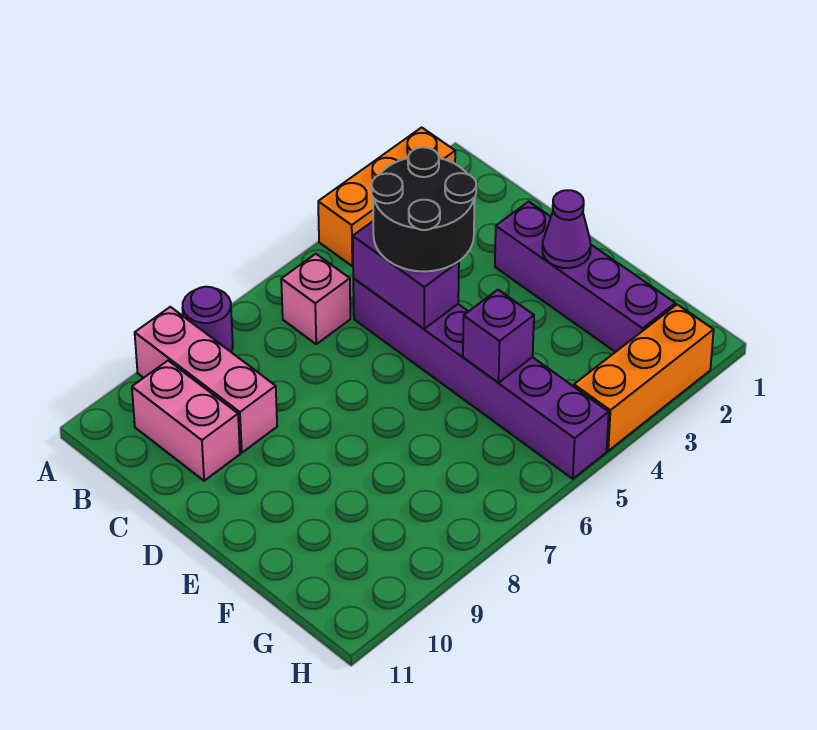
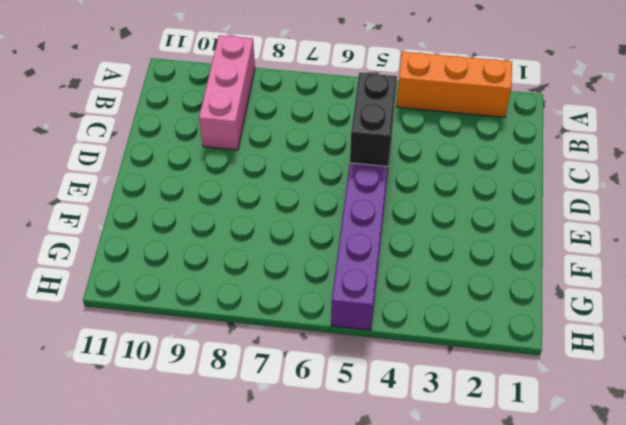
black 1x2 brick [350,73,397,167] -> purple 1x2 brick [353,221,459,329]
none -> purple 1x1 round brick [182,287,233,352]
none -> pink 1x1 brick [281,254,350,344]
none -> pink 1x2 brick [132,361,240,481]

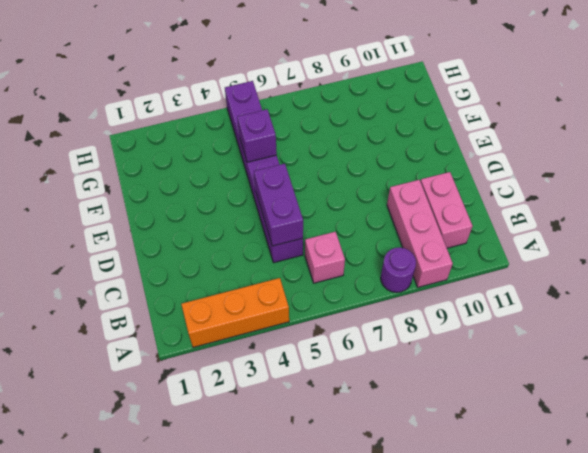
none -> purple 1x4 brick [495,202,675,352]
none -> orange 1x3 brick [574,304,714,451]
none -> purple 1x1 cone [542,190,591,268]

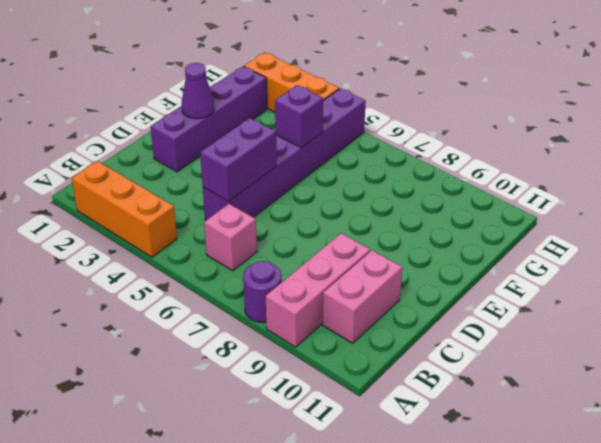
none -> black 2x2 round brick [371,147,476,271]

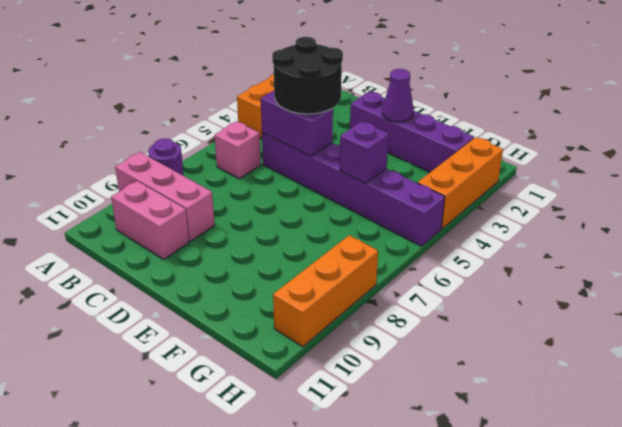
orange 1x3 brick [273,235,378,347] -> none

